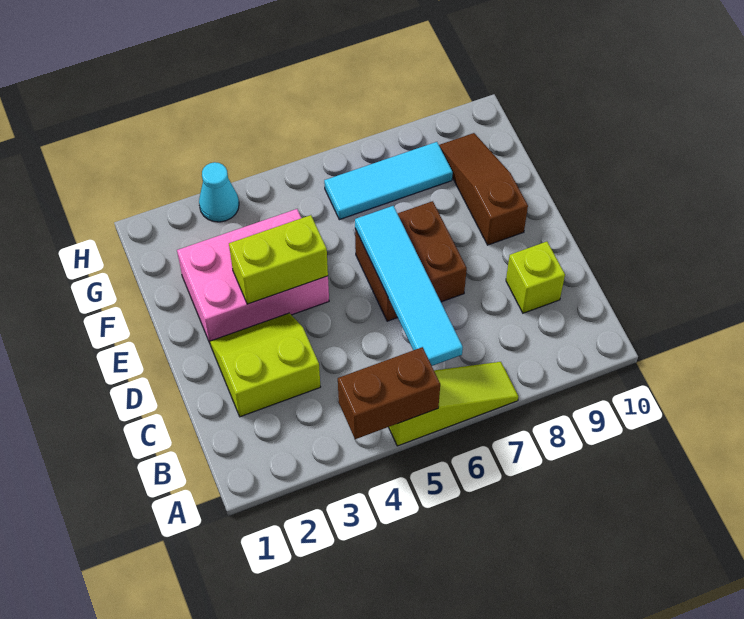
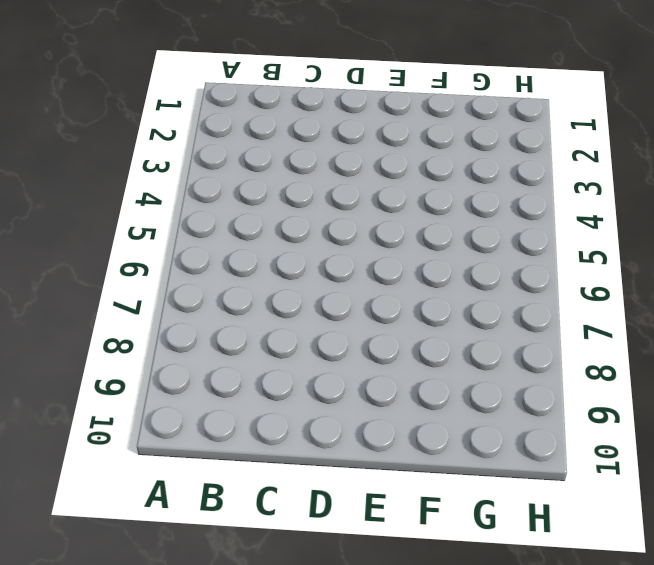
none -> lime 1x3 slope [389,362,518,446]
none -> lime 2x2 slope [210,313,320,417]

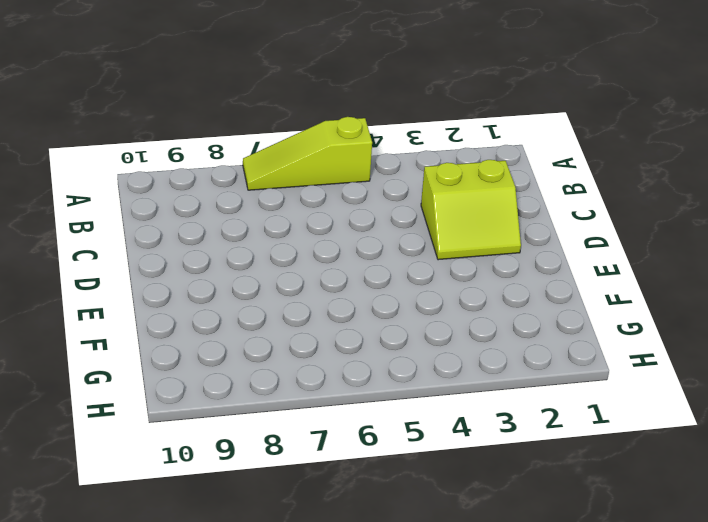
none -> lime 1x1 brick [506,242,565,313]
none -> brown 2x2 brick [355,201,467,321]

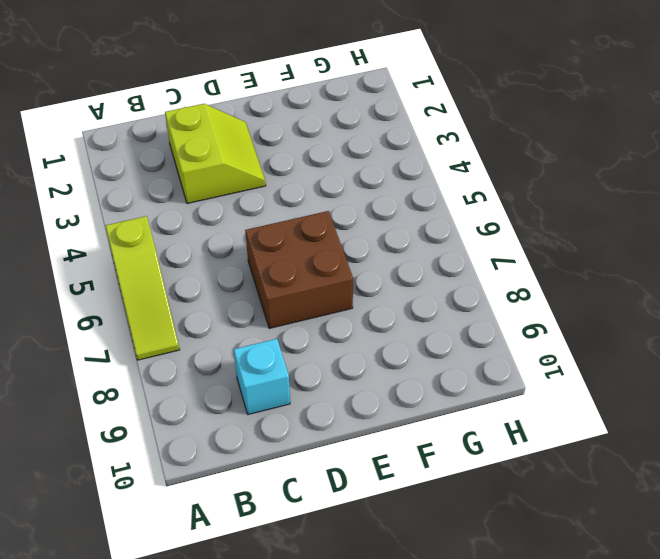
cyan 1x1 brick [234,339,290,415] -> lime 1x1 brick [506,242,565,313]
none -> pink 2x3 brick [177,209,329,343]
none -> brown 1x3 slope [439,133,528,245]

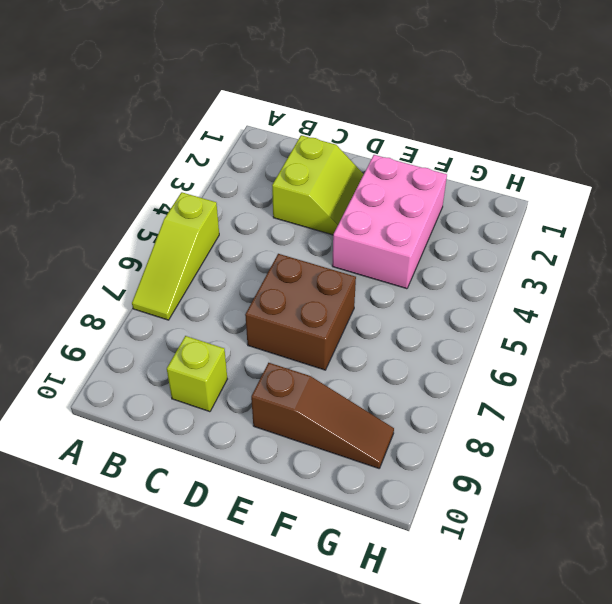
none -> cyan 1x3 tile [324,142,453,220]
none -> cyan 1x1 cone [199,162,239,222]

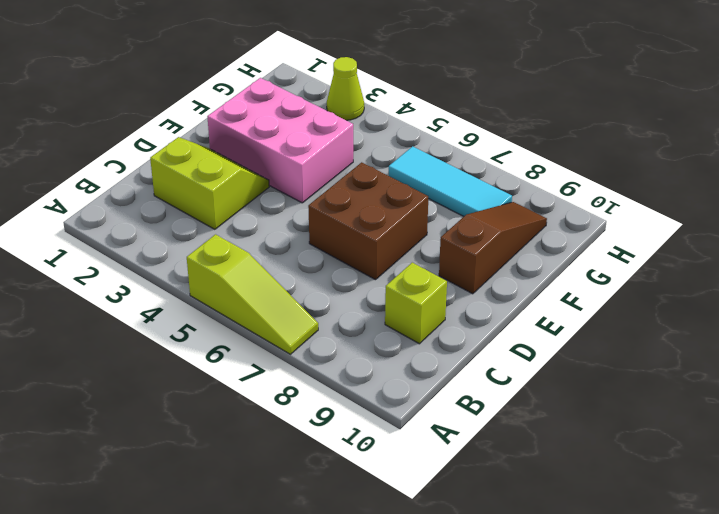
lime 1x1 cone [327,57,364,120] -> cyan 1x1 cone [199,162,239,222]
none -> brown 1x2 brick [338,347,440,439]
none -> cyan 1x4 tile [355,206,463,366]

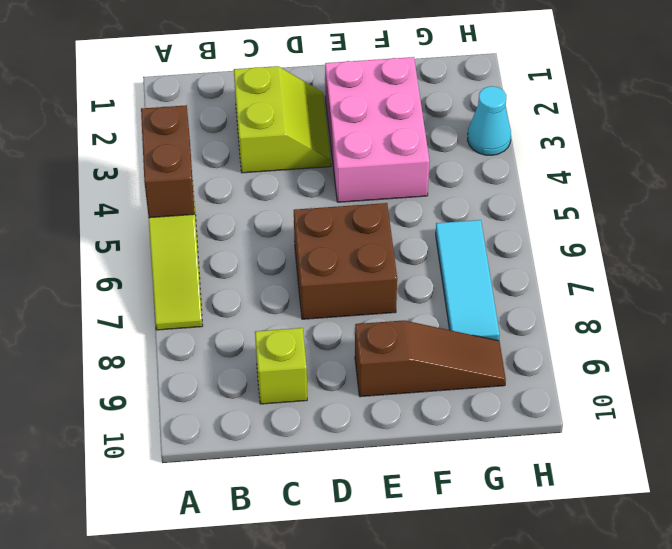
none -> cyan 1x4 tile [355,206,463,366]
none -> lime 1x2 brick [229,215,328,304]

